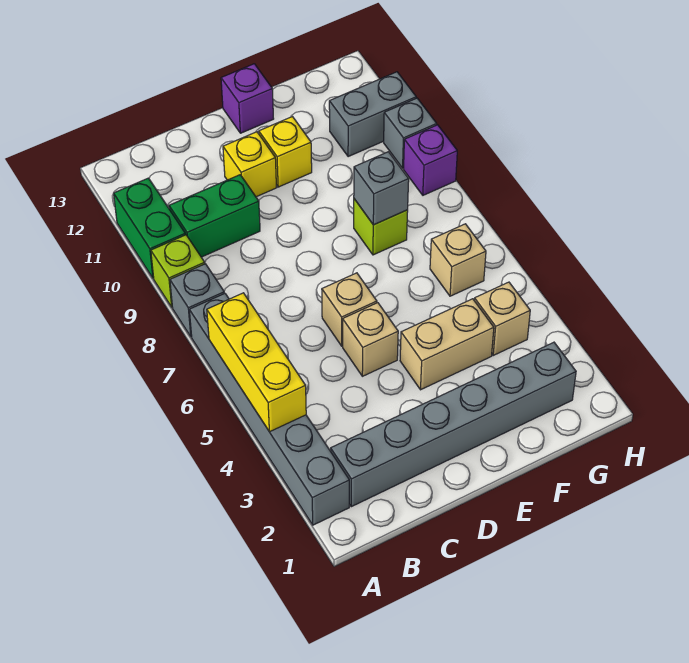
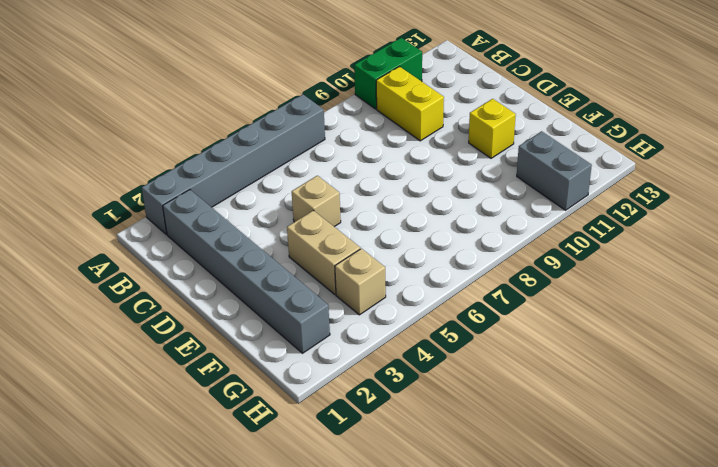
yellow 1x2 brick [376,67,444,141] -> green 1x2 brick [169,175,260,257]
none -> grey 1x1 brick [170,264,224,337]
none -> lime 1x1 brick [151,235,205,307]
none -> tan 1x1 brick [322,273,377,346]

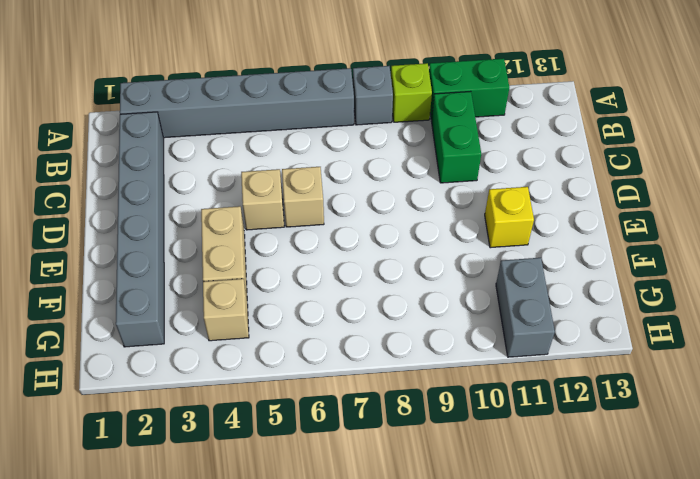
none -> yellow 1x1 brick [223,132,276,197]
none -> purple 1x1 brick [221,64,274,133]
none -> lime 1x1 brick [354,199,408,255]

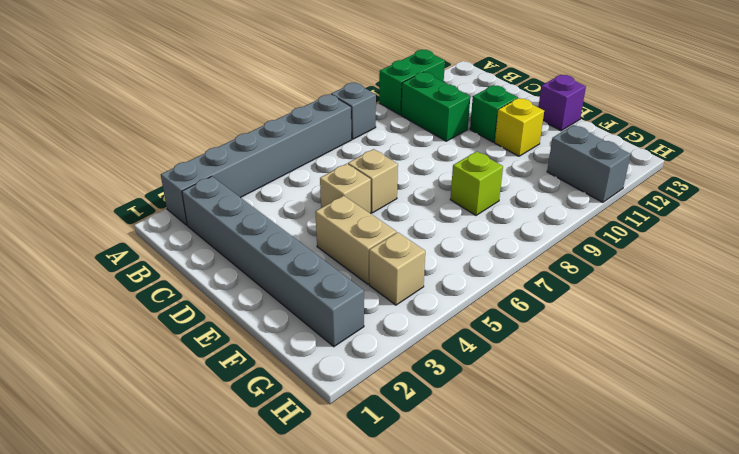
green 1x1 brick [470,85,518,142] -> yellow 1x1 brick [223,132,276,197]
none -> lime 1x1 brick [151,235,205,307]
none -> tan 1x1 brick [430,224,486,296]
none -> purple 1x1 brick [404,125,457,195]

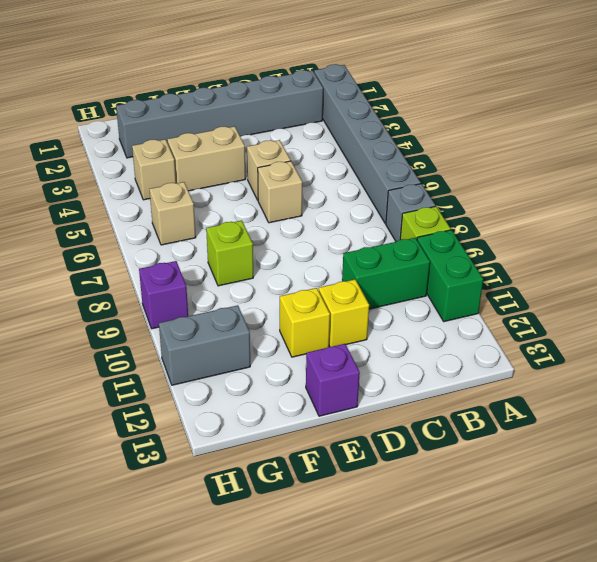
none -> grey 1x1 brick [384,98,437,168]
none -> yellow 1x3 brick [207,293,306,432]
none -> grey 1x1 brick [354,152,409,225]

